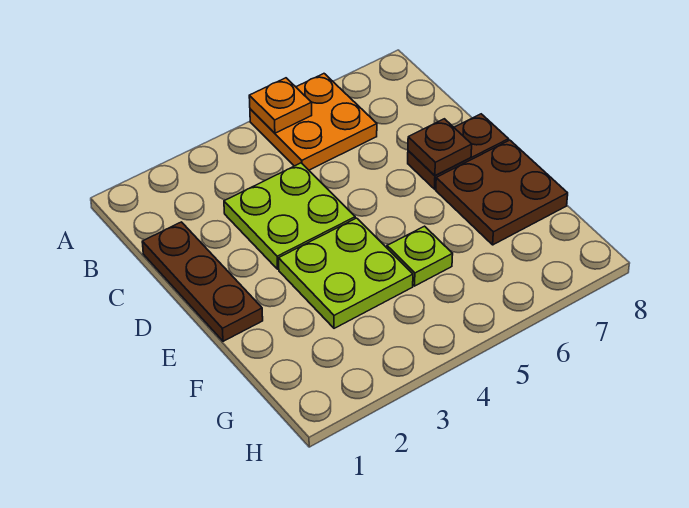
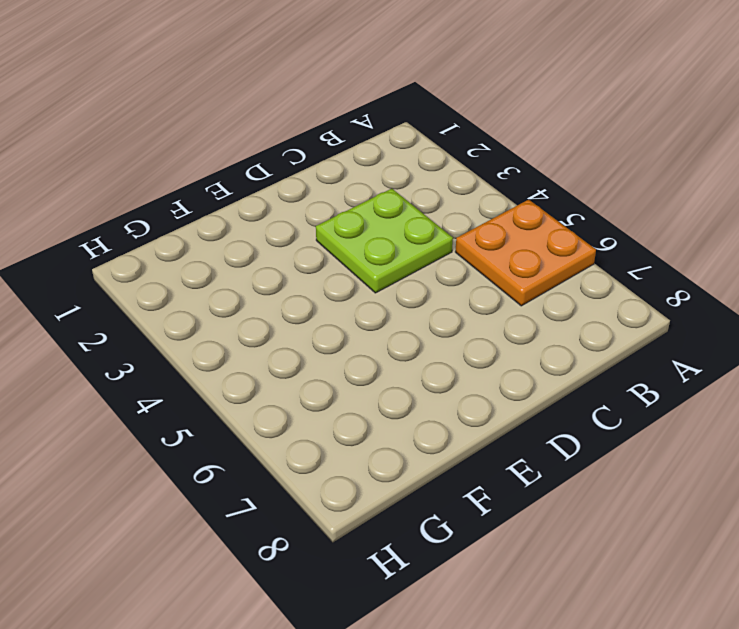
none -> brown 1x3 plate [142,222,263,341]
none -> brown 1x2 plate [408,114,509,189]

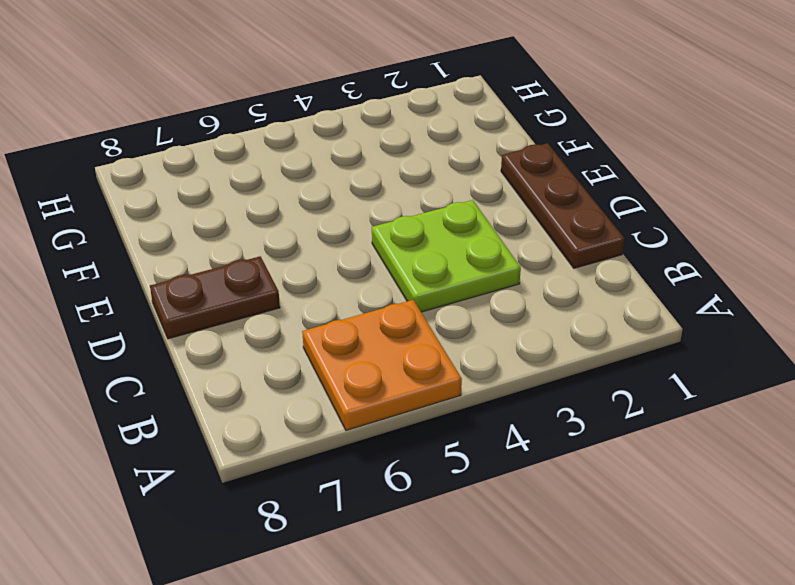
none -> lime 2x2 plate [279,218,413,328]
none -> brown 2x2 plate [436,140,568,245]

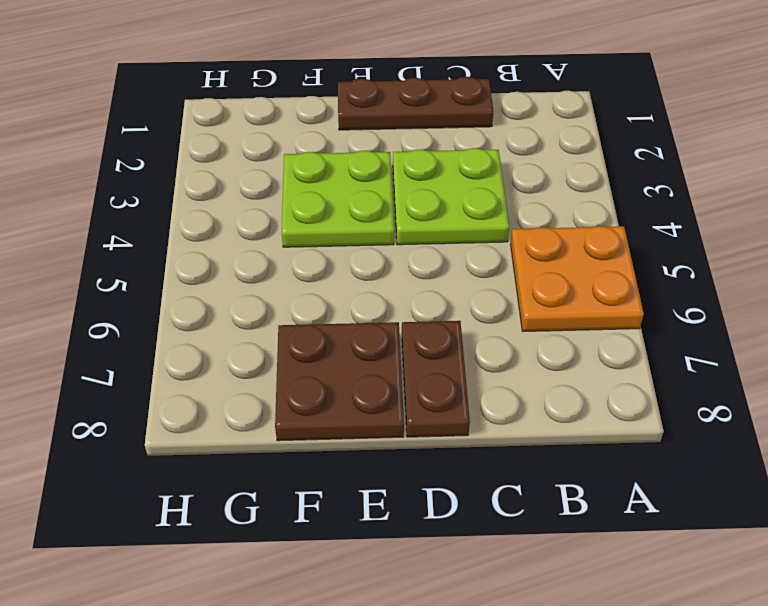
none -> lime 1x1 plate [387,226,453,286]
none -> orange 1x1 plate [249,78,312,133]

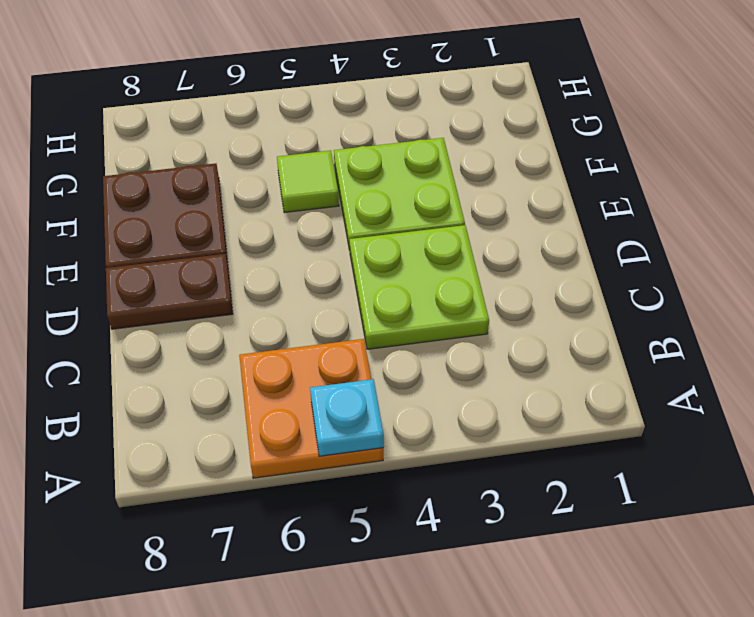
cyan 1x1 plate [310,379,384,456] -> orange 1x1 plate [249,78,312,133]
lime 1x1 tile [277,150,339,213] -> lime 1x1 plate [387,226,453,286]
none -> brown 1x3 plate [142,222,263,341]
none -> brown 1x1 plate [408,119,472,175]

